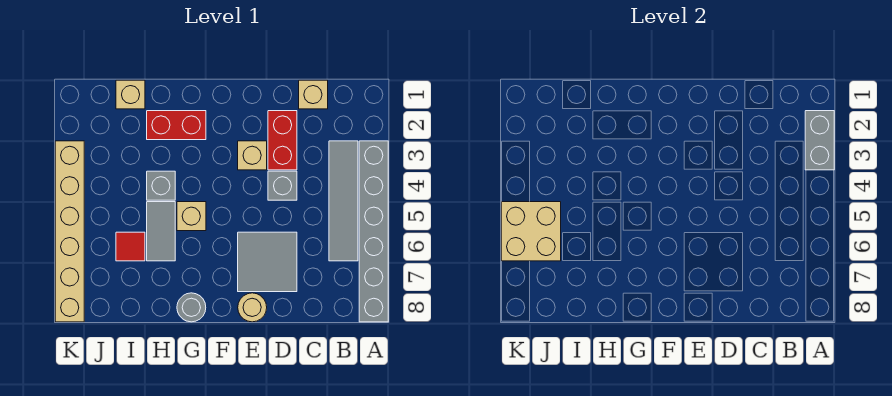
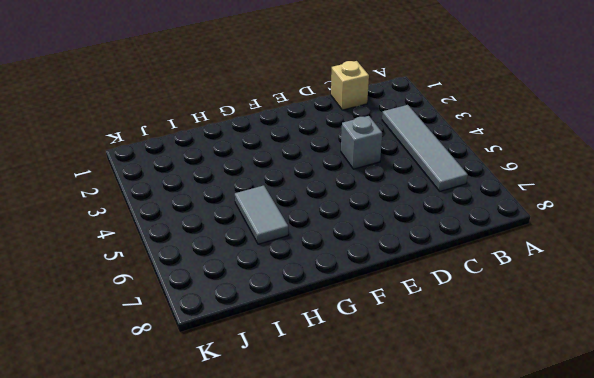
none -> grey 1x6 brick [359,141,388,322]
none -> red 1x2 brick [268,111,297,170]
none -> grey 2x2 tile [238,232,297,292]

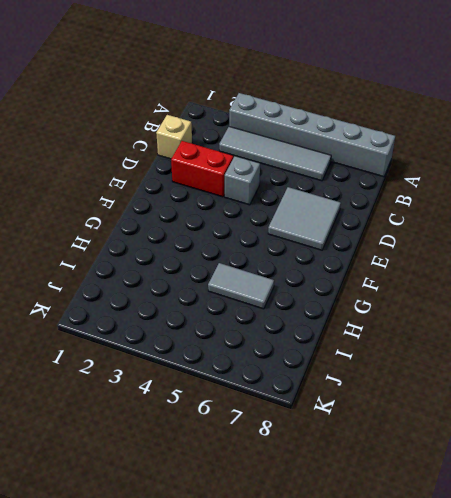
none -> tan 1x1 brick [238,141,267,170]
none -> tan 1x1 round brick [238,293,267,322]
none -> red 1x2 brick [147,111,206,140]

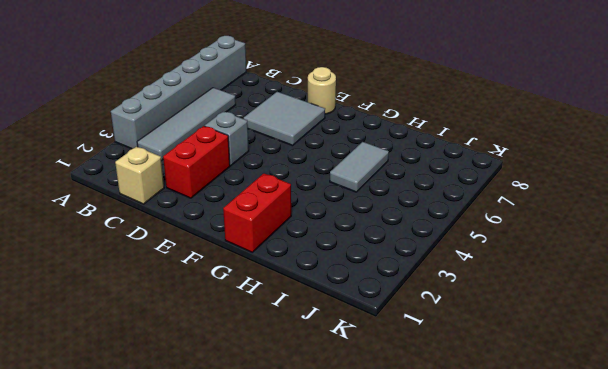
red 1x2 brick [223,173,291,252] -> red 1x2 brick turned to [147,111,206,140]
none -> tan 1x1 brick [238,141,267,170]
none -> tan 1x1 brick [177,202,206,231]
none -> grey 1x1 round brick [177,293,206,322]

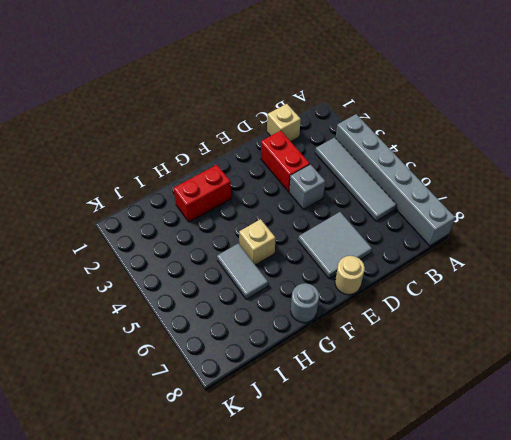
none -> tan 1x1 brick [238,141,267,170]
none -> grey 1x1 brick [147,171,175,200]
none -> tan 1x1 brick [116,80,145,109]

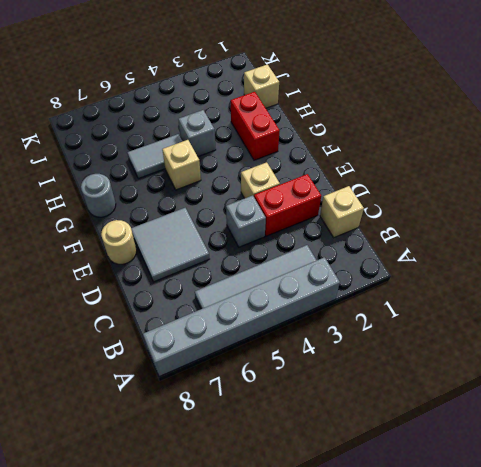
none -> red 1x1 tile [116,232,145,261]
none -> tan 1x6 brick [55,141,84,322]
none -> grey 1x2 brick [805,111,834,170]

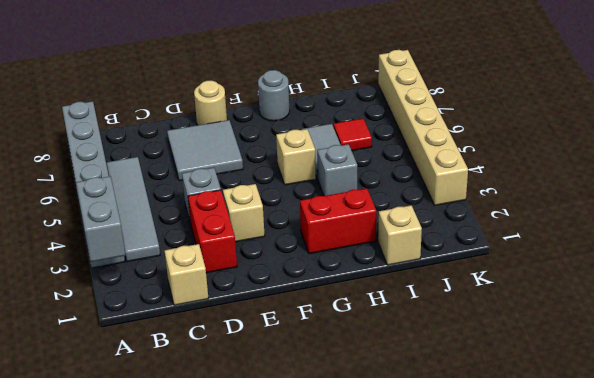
none -> tan 2x2 brick [501,202,561,261]

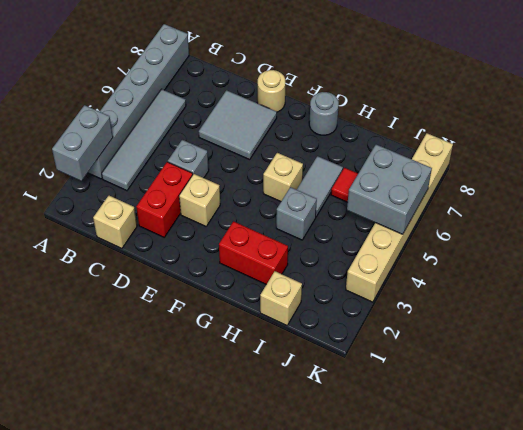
grey 2x2 brick [347,145,432,234] -> tan 2x2 brick [501,202,561,261]

